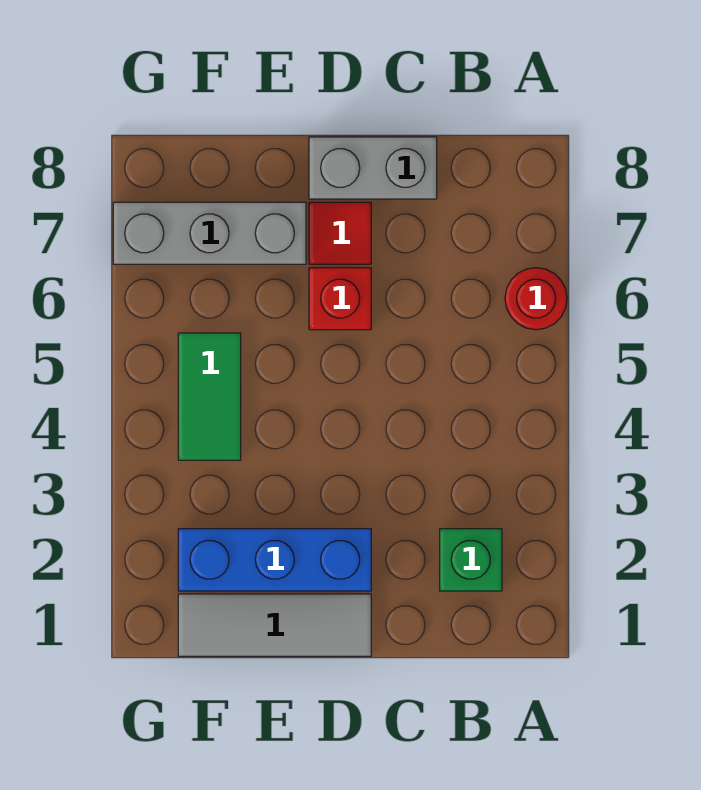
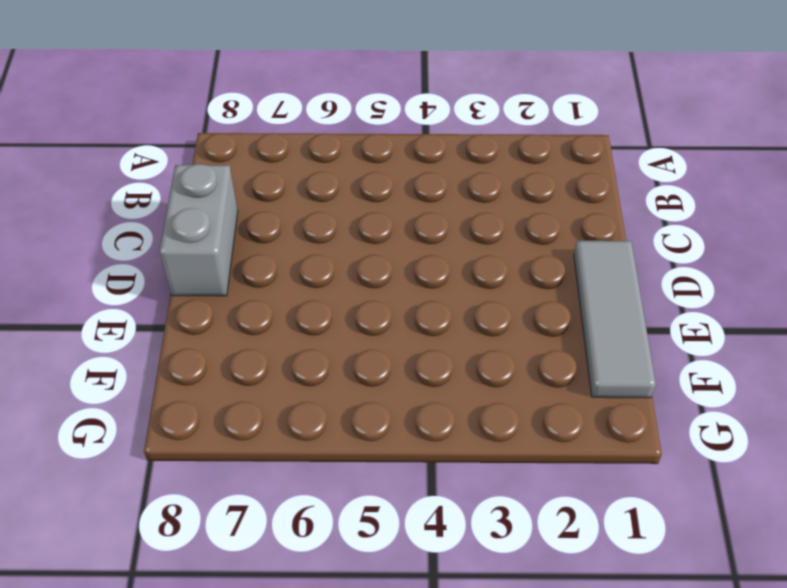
none -> red 1x1 round brick [505,268,567,330]
none -> green 1x1 brick [440,529,502,591]

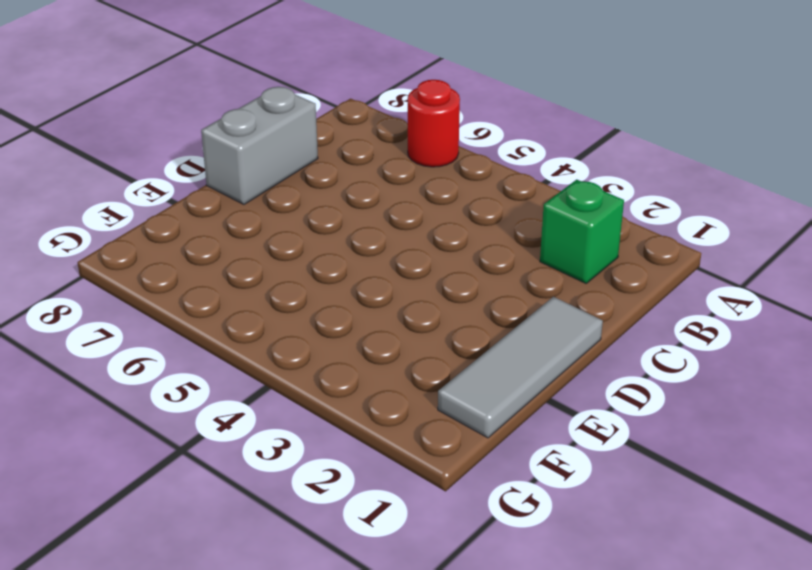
none -> blue 1x3 brick [178,529,371,591]
none -> red 1x1 brick [309,268,371,330]

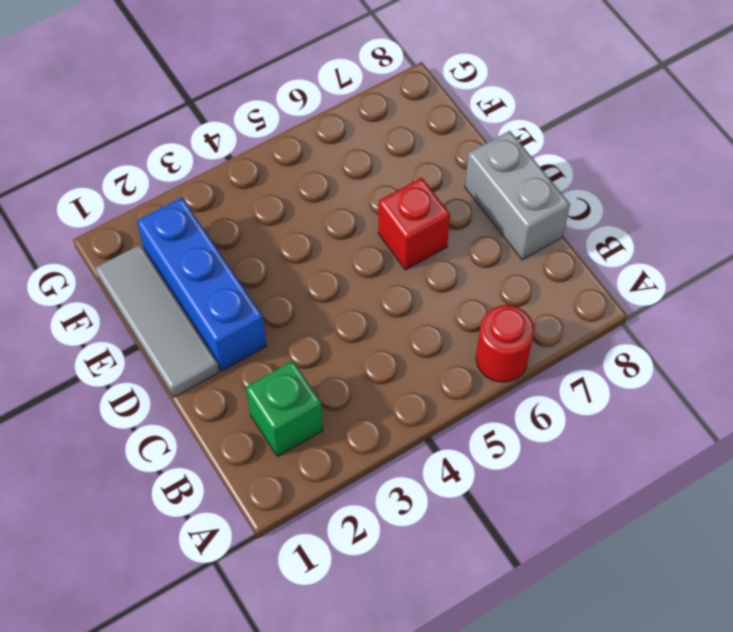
none -> red 1x1 tile [309,202,371,264]
none -> grey 1x3 brick [113,202,306,264]

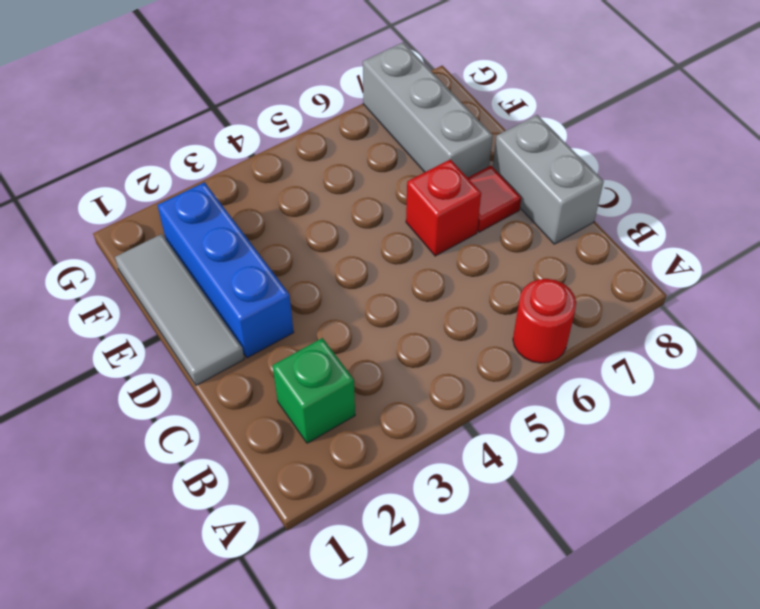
none -> green 1x2 tile [178,333,241,460]

